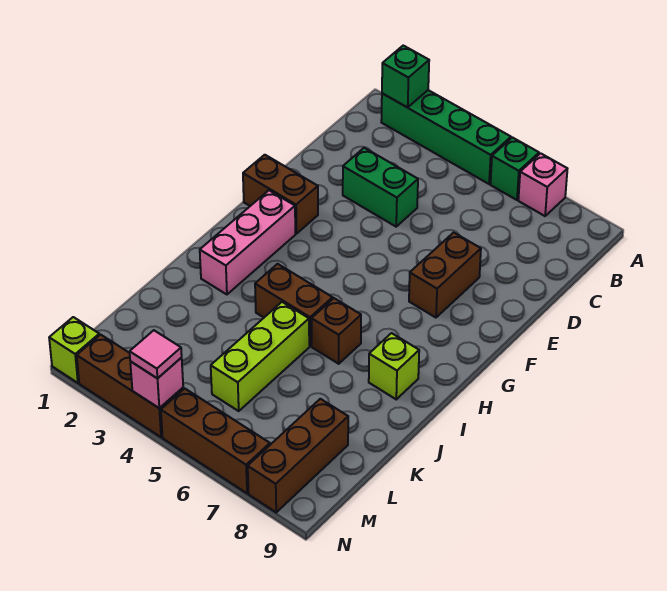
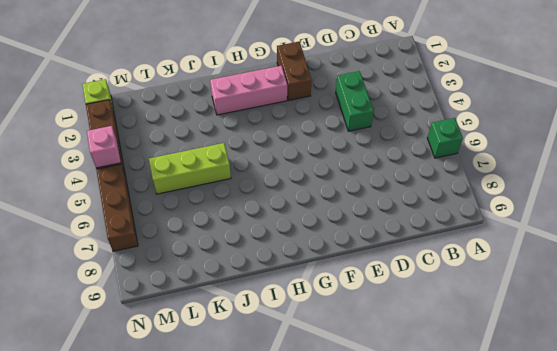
none -> green 1x4 brick [381,90,511,184]
none -> pink 1x1 brick [518,153,567,216]
none -> brown 1x2 brick [409,232,481,318]

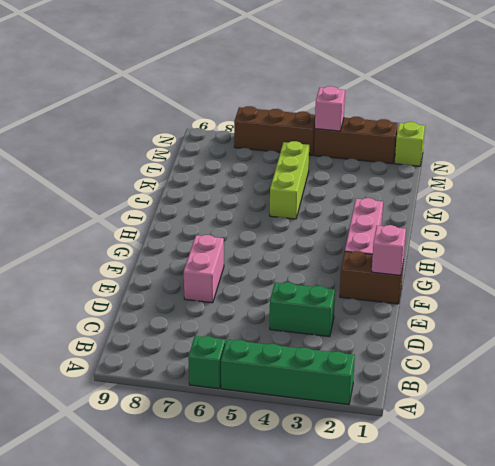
pink 1x2 brick [184,235,224,303] -> brown 1x2 brick [409,232,481,318]
pink 1x1 brick [372,225,406,276] -> pink 1x1 brick moved to [518,153,567,216]
none -> brown 1x2 brick [255,264,333,346]
none -> brown 1x1 brick [312,298,361,364]
none -> lime 1x1 brick [369,333,419,399]

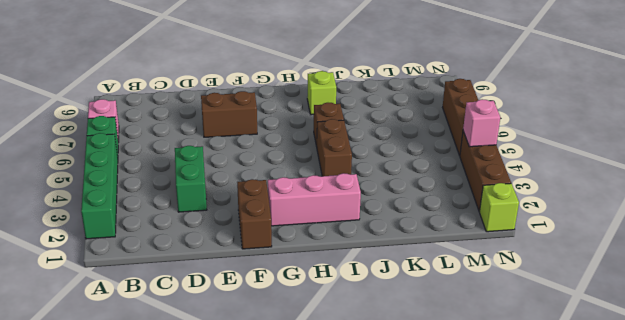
none -> lime 1x3 brick [211,302,309,411]
none -> brown 1x3 brick [248,399,348,512]
none -> green 1x1 brick [382,46,429,107]

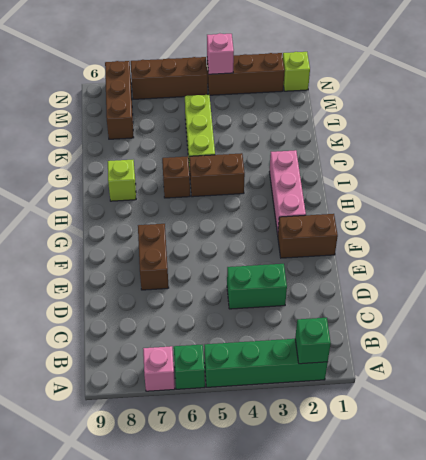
none -> pink 1x1 tile [130,330,182,379]

